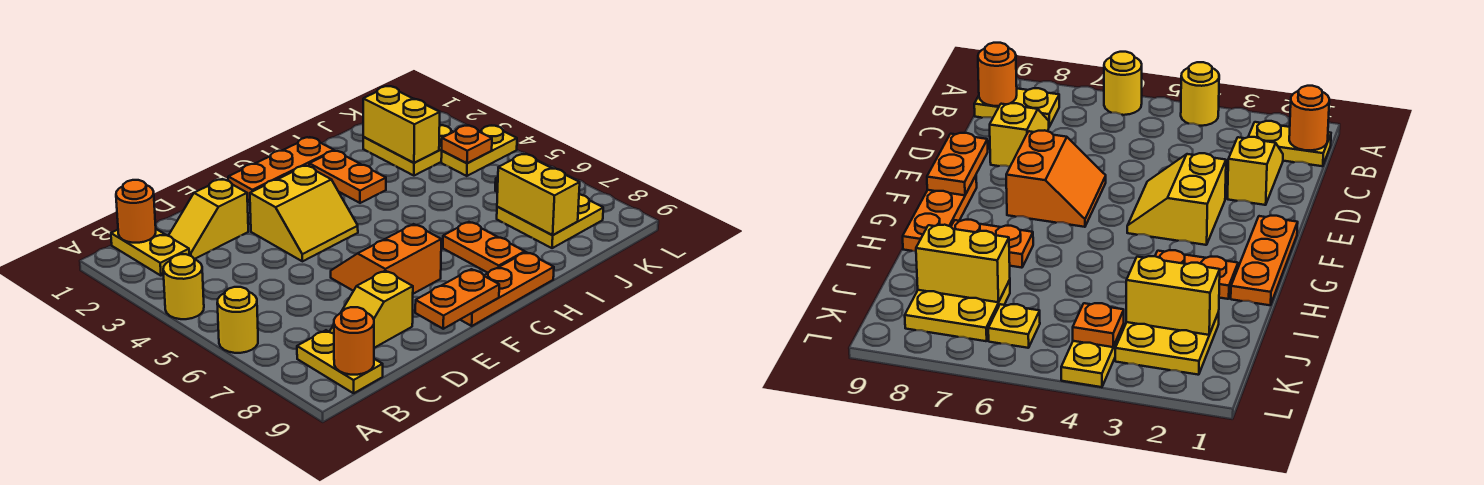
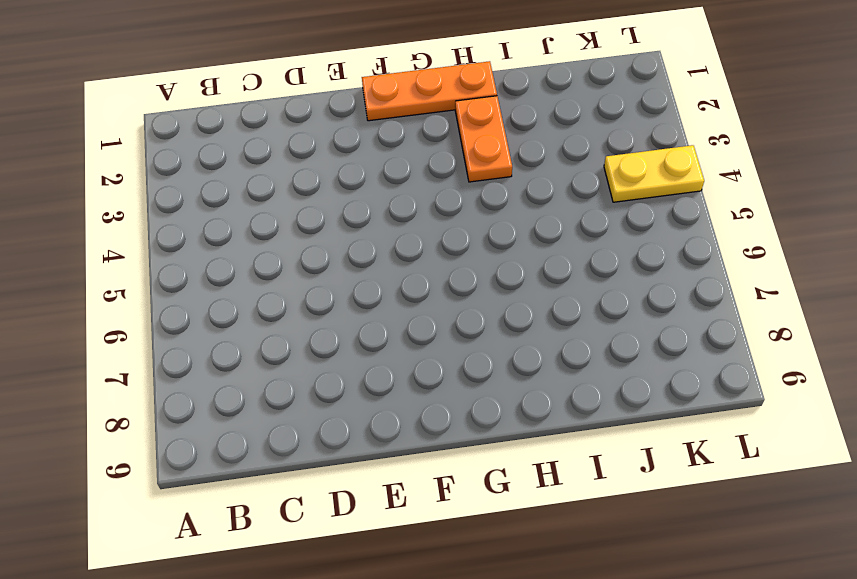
none -> yellow 1x1 round brick [163,254,204,319]
none -> yellow 1x1 round brick [217,287,258,353]
none -> yellow 1x2 plate [111,229,189,276]

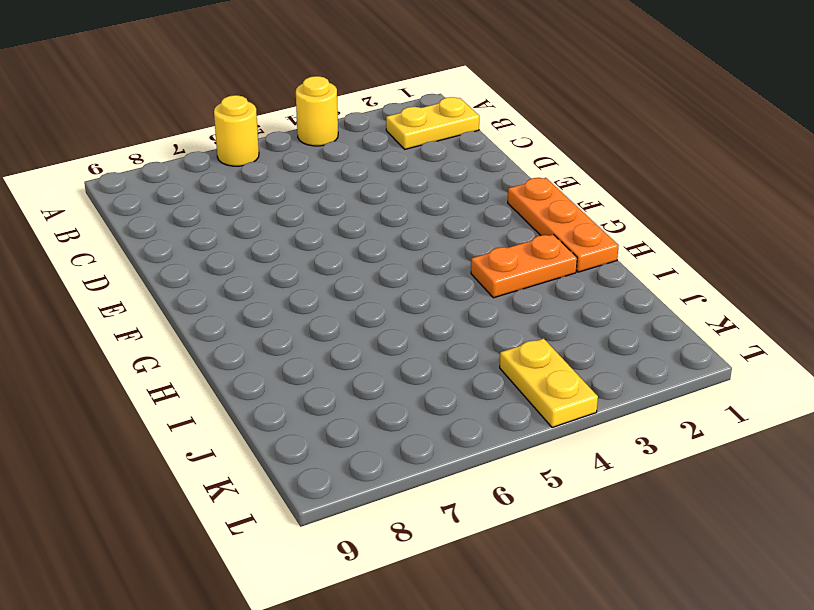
none -> yellow 1x2 plate [297,330,383,393]
none -> yellow 1x2 slope [169,179,248,259]
none -> yellow 1x2 slope [330,271,413,348]

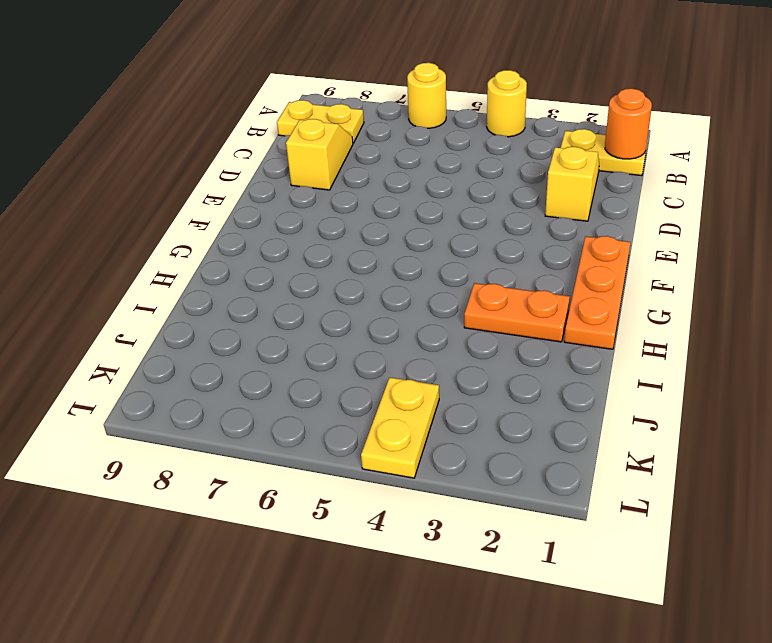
none -> yellow 2x2 slope [250,166,358,261]
none -> orange 2x2 slope [331,224,441,294]
none -> orange 1x3 plate [460,252,554,326]

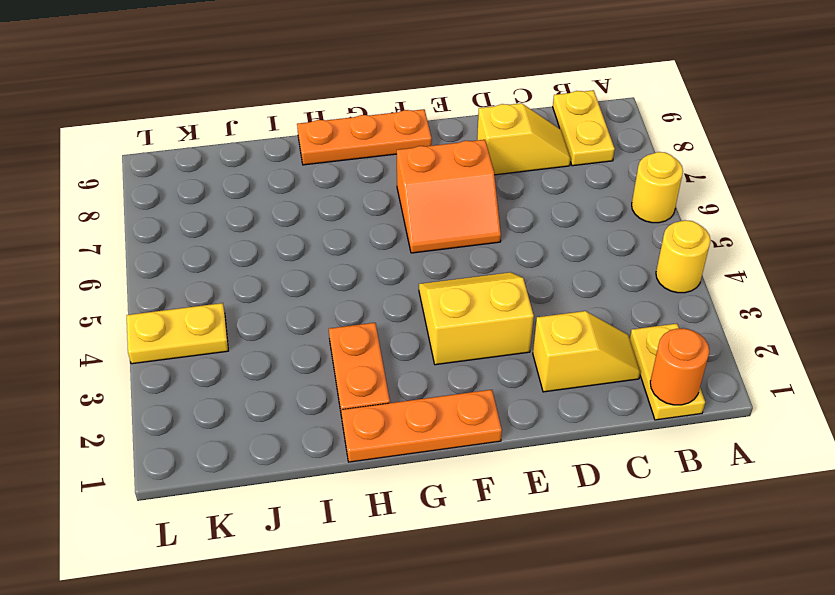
none -> orange 1x2 plate [443,222,525,273]
none -> yellow 2x2 plate [363,125,453,176]
none -> yellow 2x2 plate [497,195,603,248]

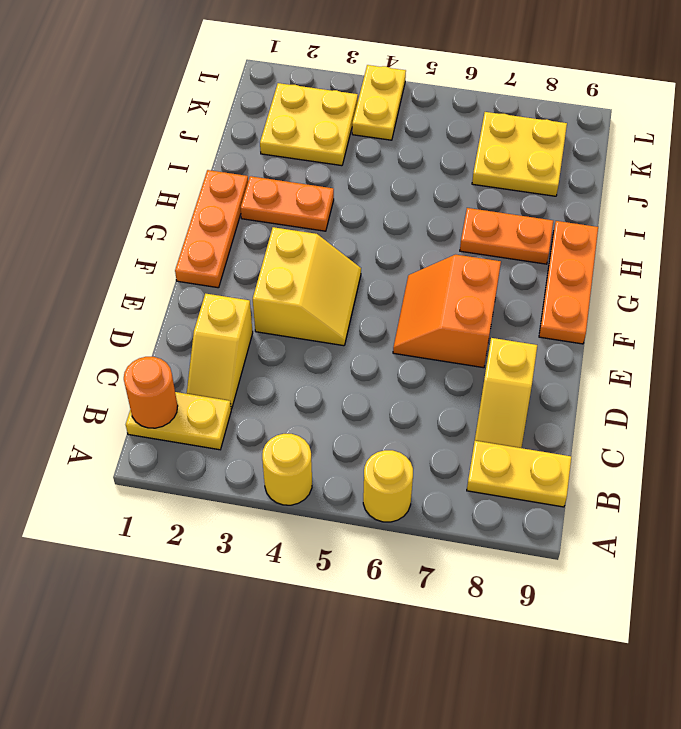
none -> yellow 1x1 plate [988,304,1040,348]
none -> orange 1x1 round brick [334,307,374,375]
none -> orange 1x2 plate [415,269,499,329]

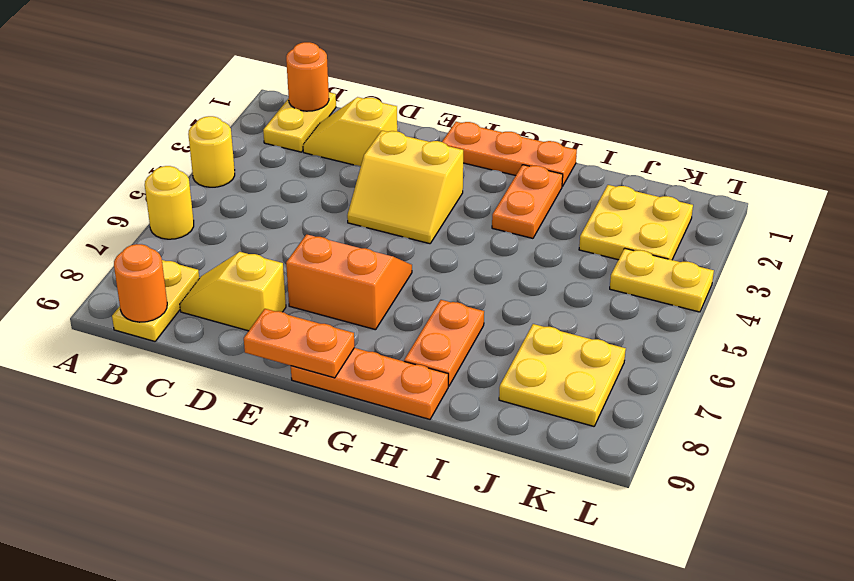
none -> yellow 1x1 plate [988,304,1040,348]
none -> yellow 1x2 brick [363,86,440,163]
none -> yellow 1x2 brick [497,154,580,235]

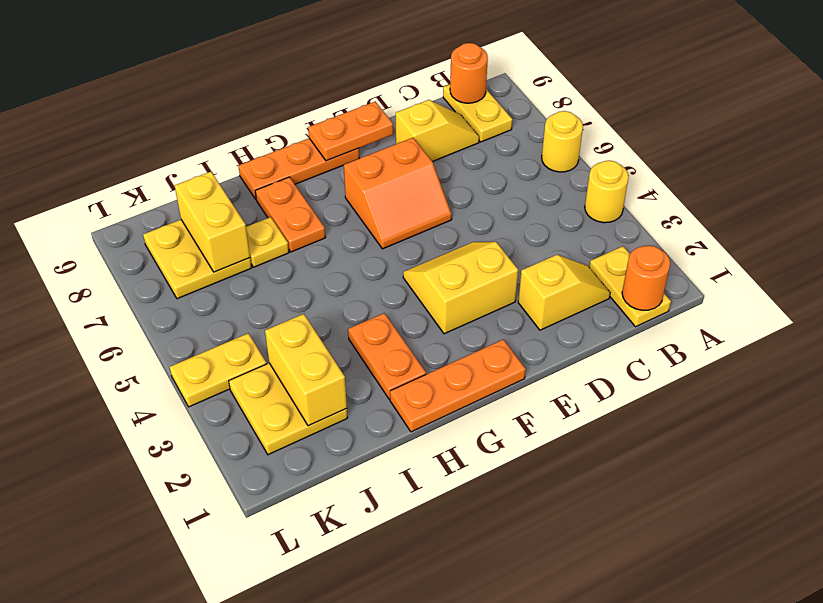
yellow 1x1 plate [246,217,289,267] -> yellow 1x1 plate moved to [988,304,1040,348]
none -> orange 1x1 plate [442,125,492,163]

